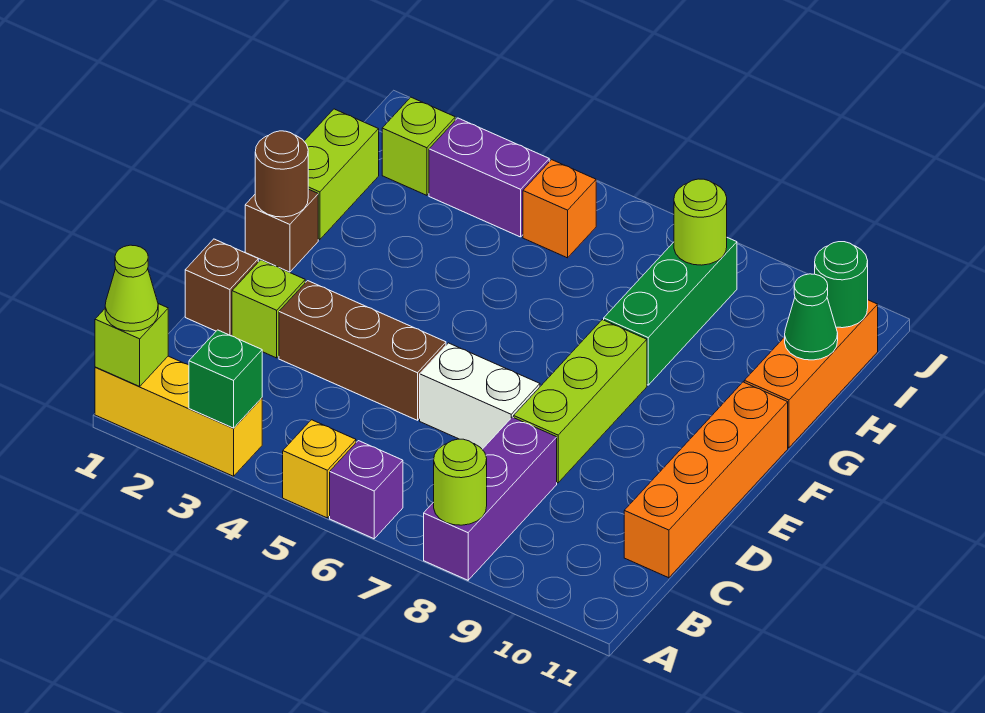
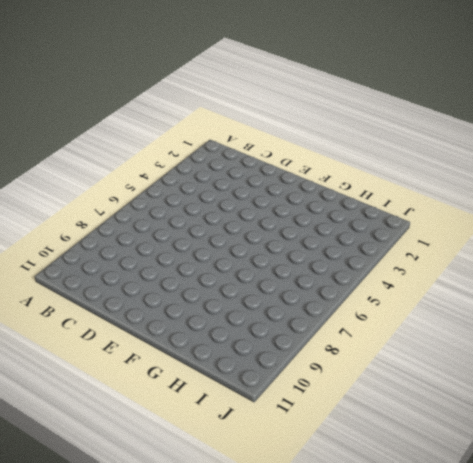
none -> yellow 1x3 brick [95,356,262,476]
none -> yellow 1x1 brick [283,420,356,518]
none -> purple 1x1 brick [330,441,403,539]

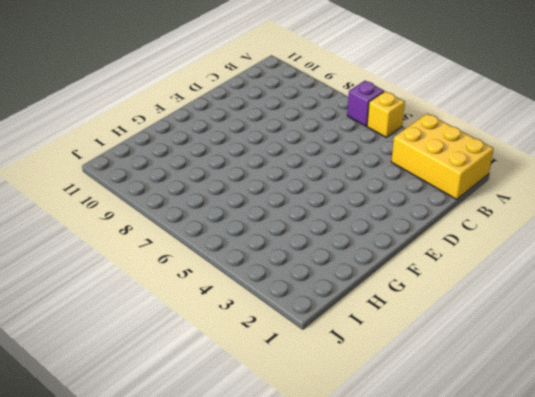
yellow 2x3 brick [391,113,493,199] -> yellow 1x3 brick [95,356,262,476]
none -> purple 1x3 brick [424,417,557,580]
none -> orange 1x4 brick [624,382,788,578]
none -> brown 1x1 brick [185,239,258,336]

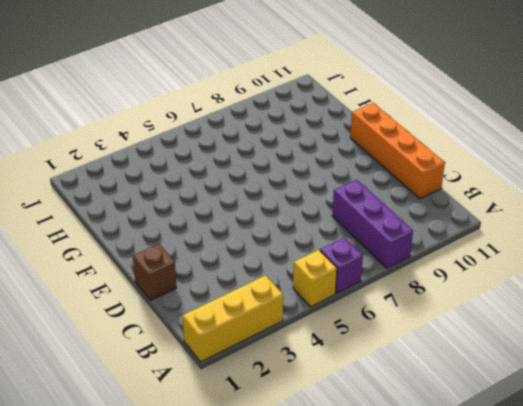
none -> lime 1x1 brick [232,260,305,358]
none -> brown 1x3 brick [279,281,446,420]
none -> white 1x2 brick [420,343,540,449]

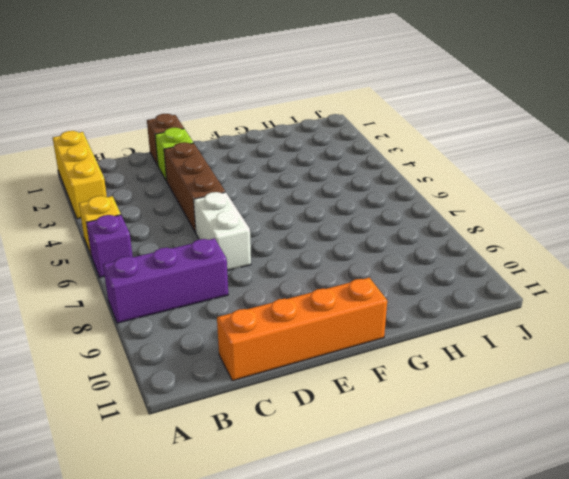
none -> lime 1x3 brick [514,320,647,483]
none -> brown 1x1 brick [245,189,318,272]
none -> lime 1x2 brick [304,109,379,240]

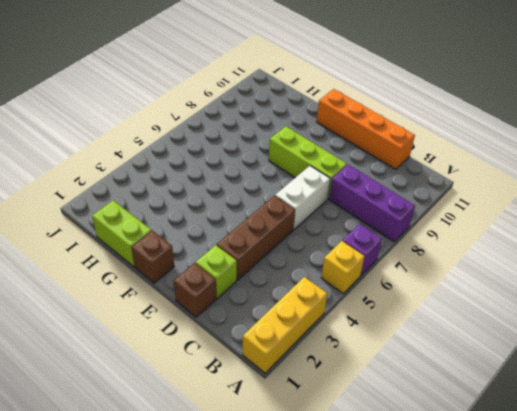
none -> green 1x3 brick [604,238,737,385]
none -> orange 1x3 brick [744,300,878,448]
none -> lime 1x1 brick [382,97,455,195]

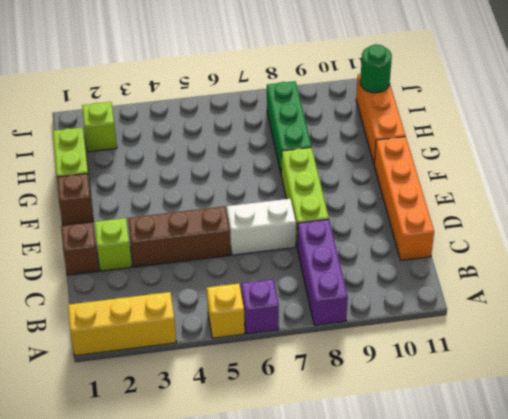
none -> purple 1x2 brick [429,118,549,237]
none -> orange 1x1 brick [523,160,596,258]
none -> lime 1x1 brick [95,304,168,386]

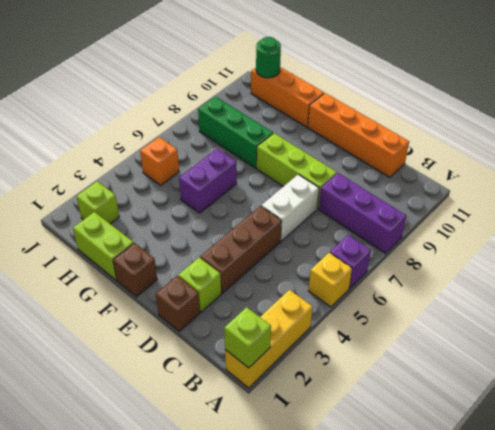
purple 1x2 brick [179,149,237,213] -> purple 1x2 brick moved to [429,118,549,237]
none -> green 1x1 brick [189,330,262,428]
none -> lime 1x1 round brick [434,439,487,525]
none -> brown 1x1 round brick [255,131,308,217]

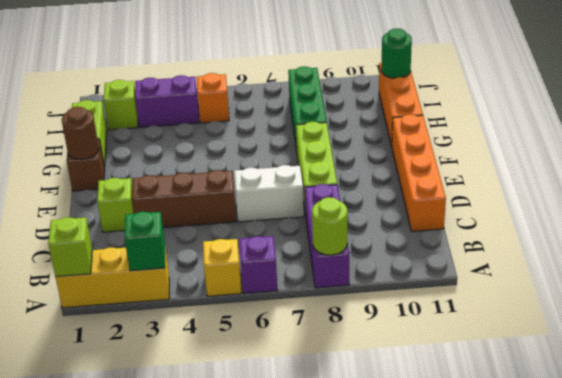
none -> brown 1x1 brick [185,239,258,336]
none -> green 1x1 cone [785,274,838,360]
none -> lime 1x1 round brick [674,179,727,265]

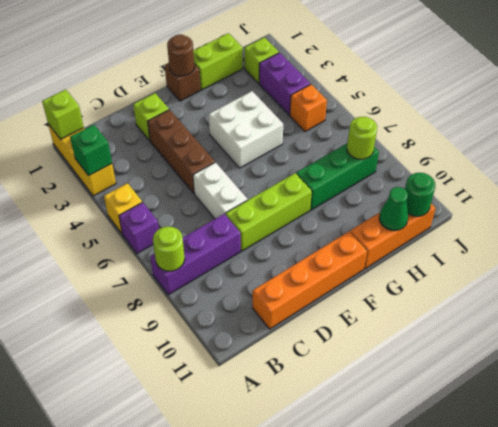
white 2x2 brick [209,91,283,168] -> none
none -> brown 1x1 brick [185,239,258,336]
none -> lime 1x1 cone [105,245,158,331]

